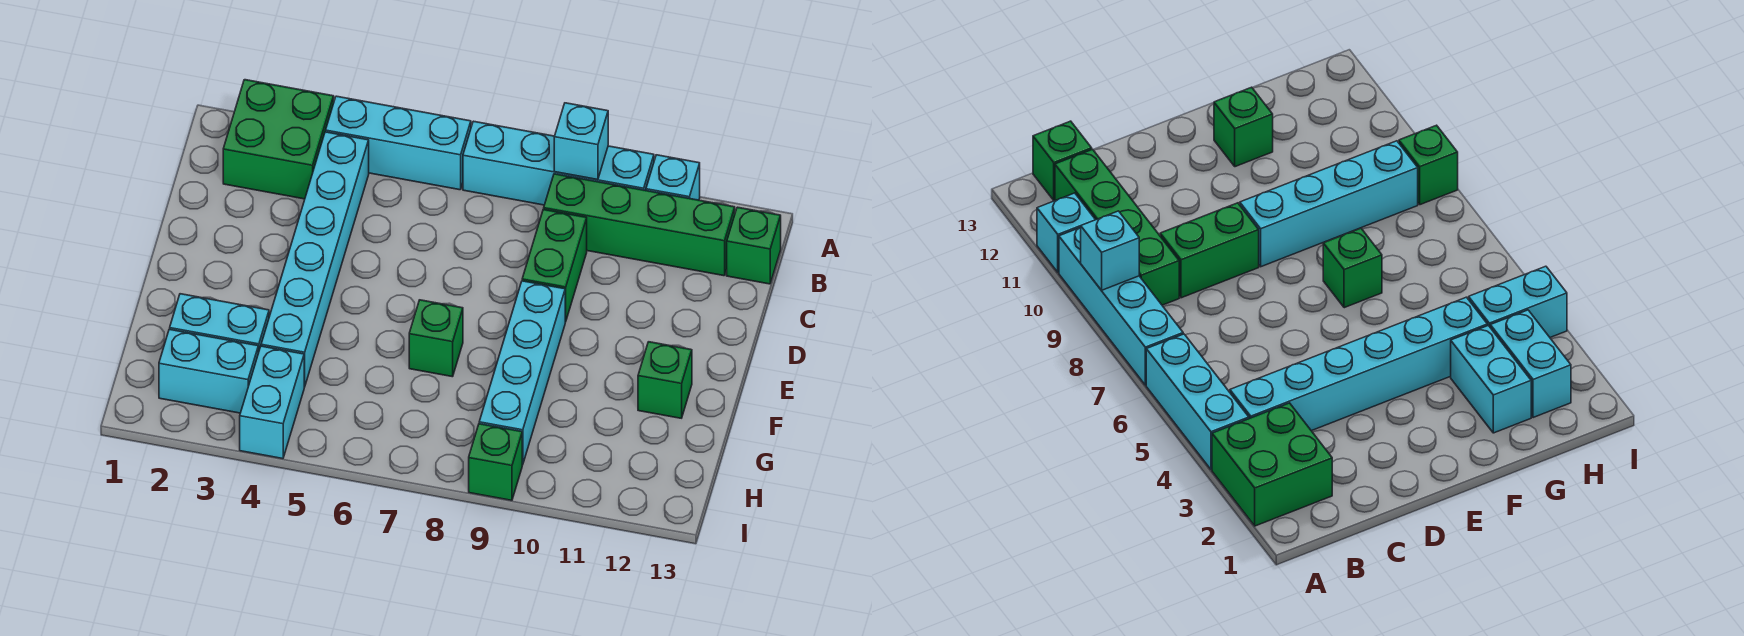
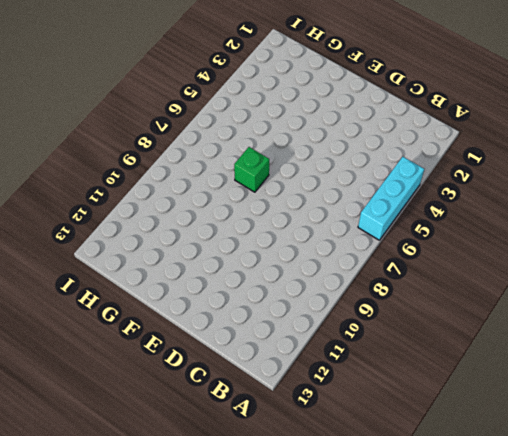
none -> green 2x2 brick [223,80,334,199]
none -> cyan 1x4 brick [463,121,654,205]
none -> cyan 1x1 brick [646,155,700,200]

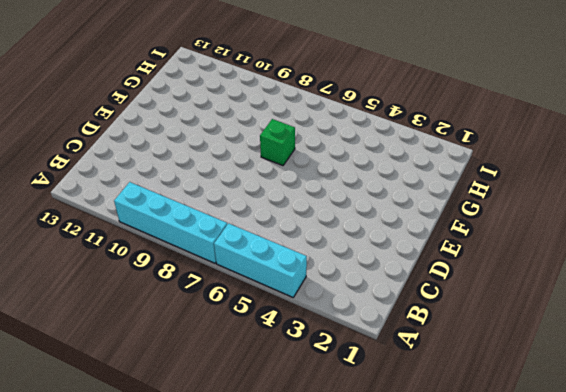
none -> green 2x2 brick [223,80,334,199]
none -> cyan 1x1 brick [646,155,700,200]
none -> cyan 1x6 brick [261,132,369,387]

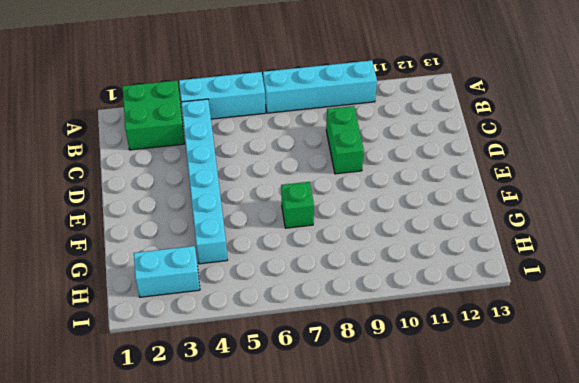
none -> cyan 1x1 brick [646,155,700,200]
none -> green 1x4 brick [544,174,735,276]
none -> green 1x1 brick [727,207,781,284]

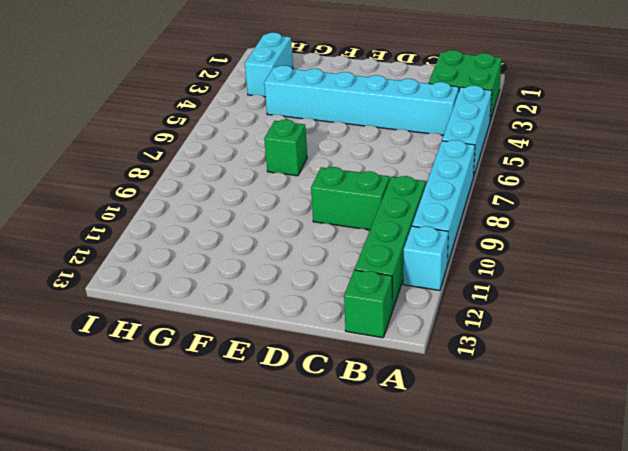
none -> cyan 1x4 brick [479,281,565,465]
none -> green 1x1 brick [638,342,692,418]
none -> cyan 1x2 brick [170,294,269,353]

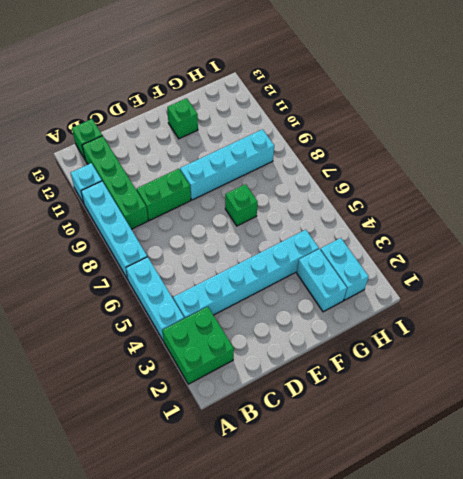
none -> cyan 1x2 brick [240,346,304,459]
none -> green 1x1 brick [469,424,522,500]
none -> cyan 1x1 brick [554,103,608,180]

